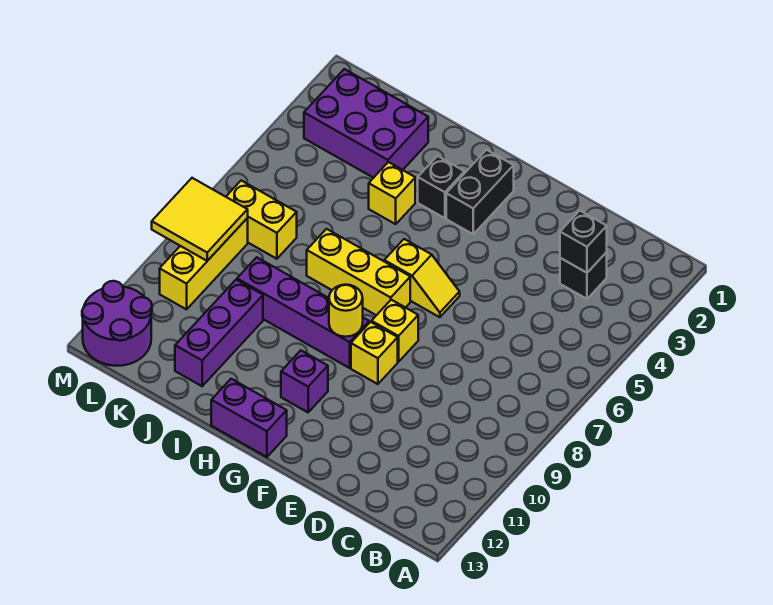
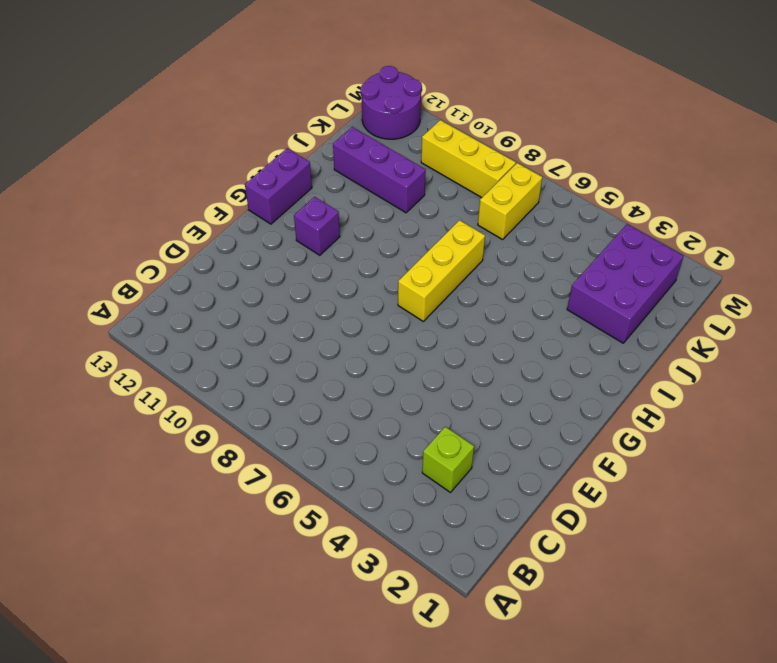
lime 1x1 brick [422,427,474,492] -> black 1x1 brick [560,252,607,299]
none -> yellow 1x2 slope [384,239,460,317]
none -> yellow 1x1 brick [372,300,418,362]
none -> yellow 1x1 brick [351,322,398,384]

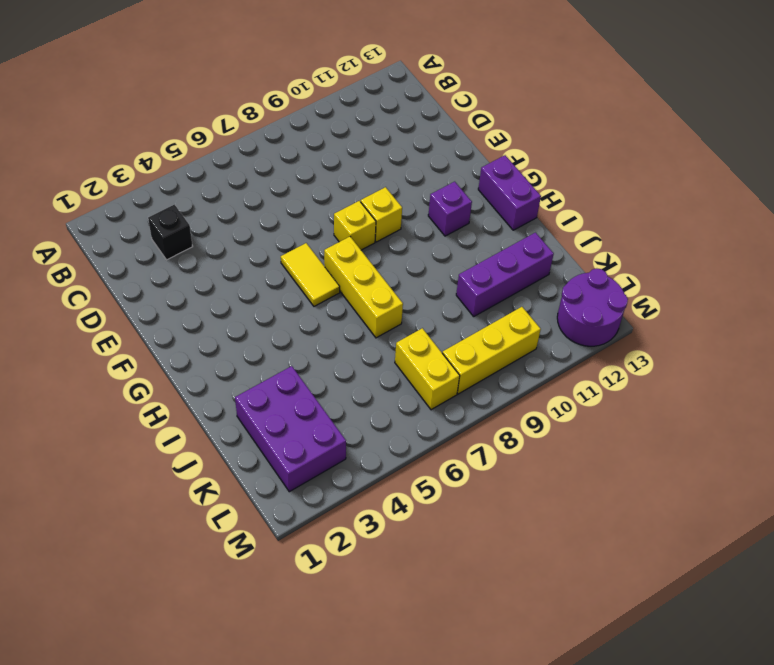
yellow 1x2 tile [281,243,340,306] -> yellow 1x2 slope [384,239,460,317]
none -> black 1x2 brick [446,150,514,234]
none -> purple 1x4 brick [237,257,369,368]
none -> black 1x1 brick [418,156,465,218]

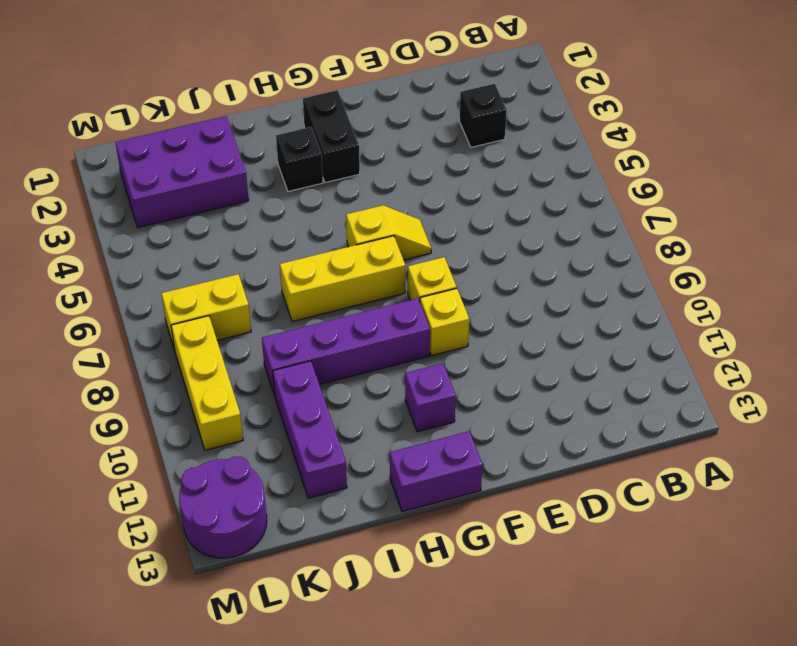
none -> yellow 1x1 brick [369,162,415,224]
none -> black 1x1 brick [560,211,607,273]
none -> yellow 1x1 round brick [329,285,363,337]

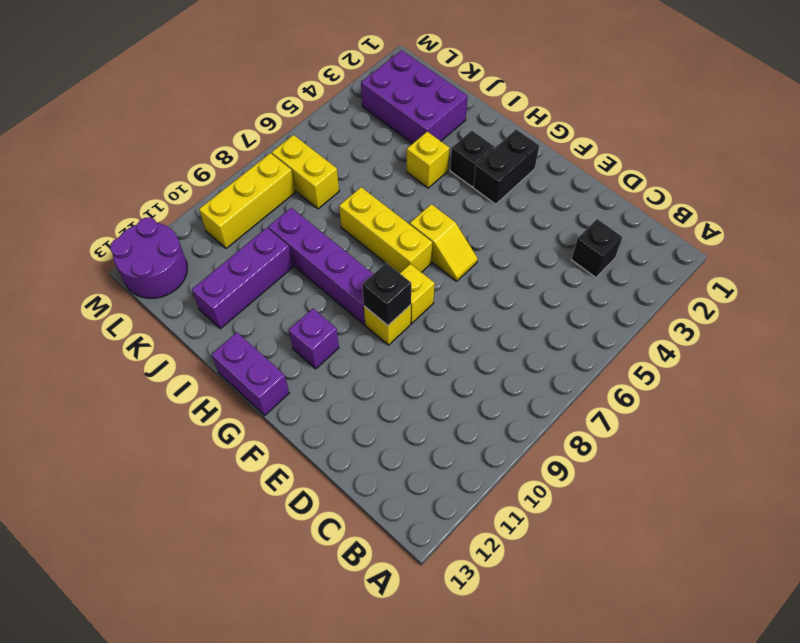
black 1x1 brick [362,263,411,325] -> black 1x1 brick moved to [560,211,607,273]
none -> yellow 1x1 round brick [329,285,363,337]
none -> yellow 2x2 tile [152,178,248,261]

